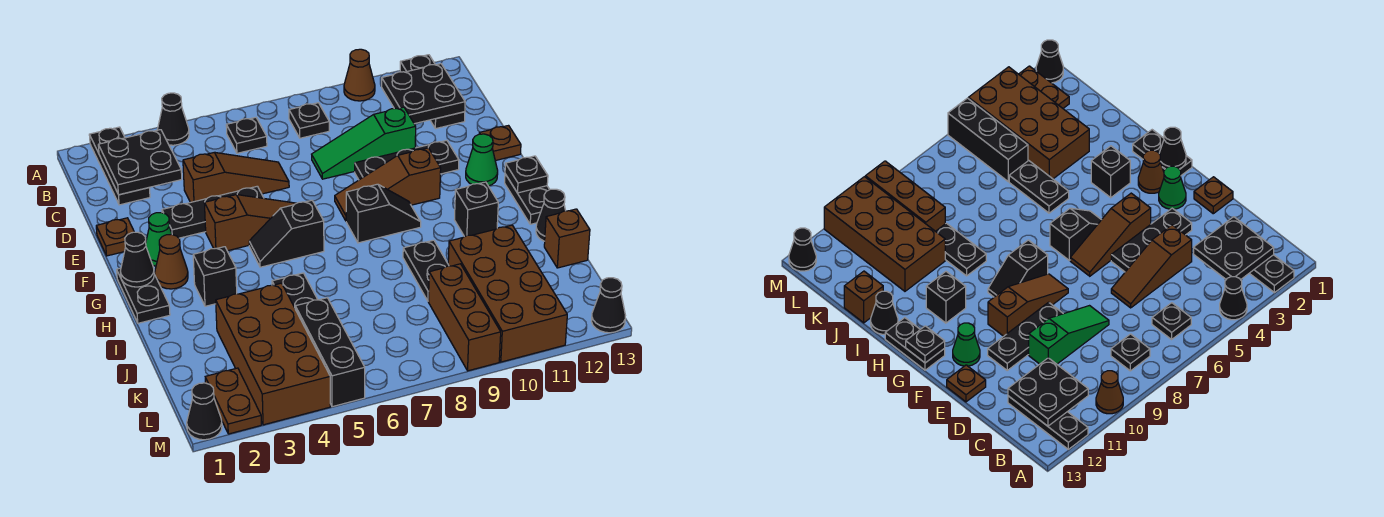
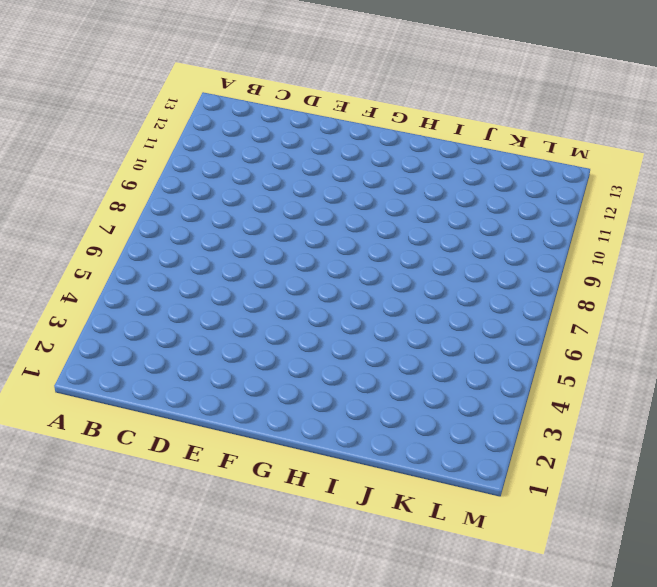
none -> black 1x3 plate [89,127,150,205]
none -> black 1x1 cone [157,93,189,145]
none -> brown 1x1 cone [344,49,375,101]
none -> black 1x3 plate [400,55,465,129]

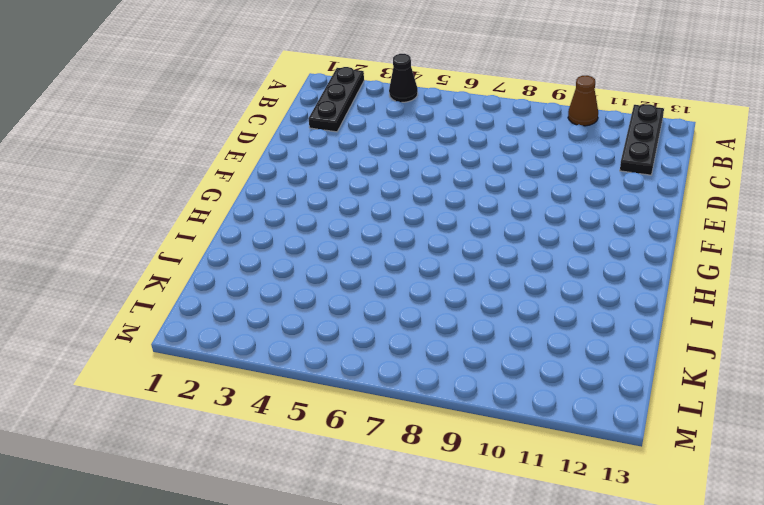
none -> black 1x1 plate [226,118,267,153]
none -> black 1x1 plate [289,103,329,138]
none -> brown 1x3 slope [183,152,289,202]
none -> green 1x3 slope [312,107,416,179]

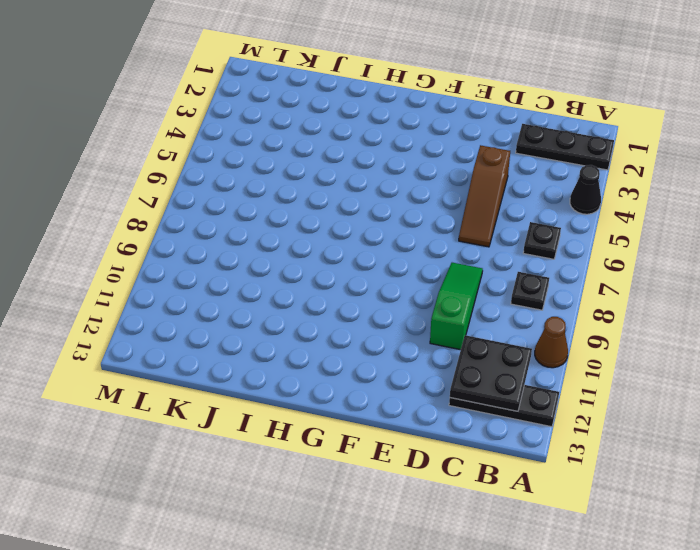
none -> brown 1x1 plate [96,218,134,256]
none -> black 1x3 plate [162,186,264,238]
none -> black 1x3 plate [355,140,459,180]
none -> brown 1x1 plate [479,126,521,161]

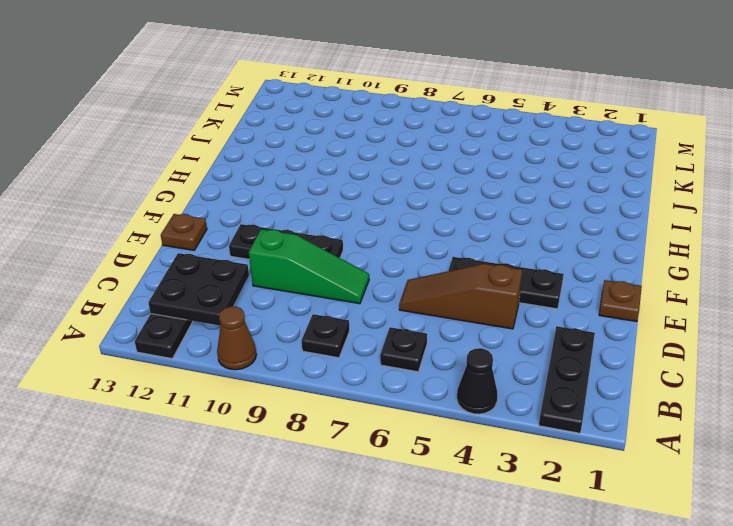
none -> green 1x1 cone [146,213,172,266]
none -> brown 1x3 slope [204,195,296,251]
none -> brown 1x3 slope [335,148,441,221]
none -> green 1x1 cone [466,134,498,186]

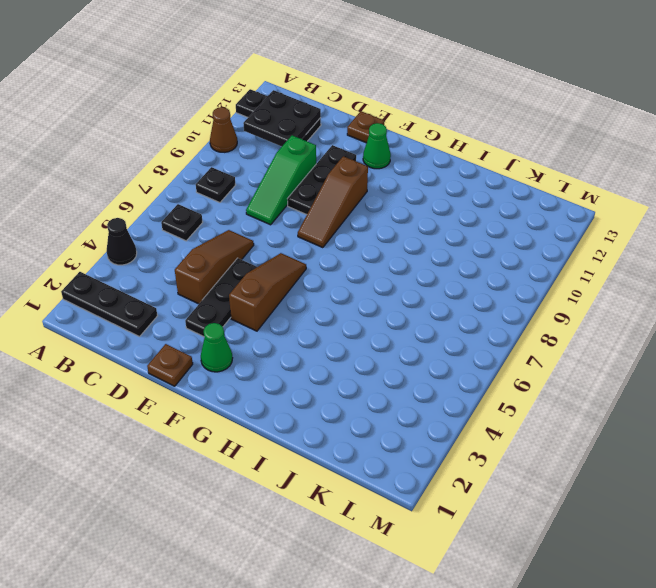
none -> black 1x2 plate [117,268,170,323]
none -> brown 1x1 cone [154,234,188,289]
none -> black 1x2 slope [249,200,324,267]
none -> black 1x2 slope [346,184,421,243]

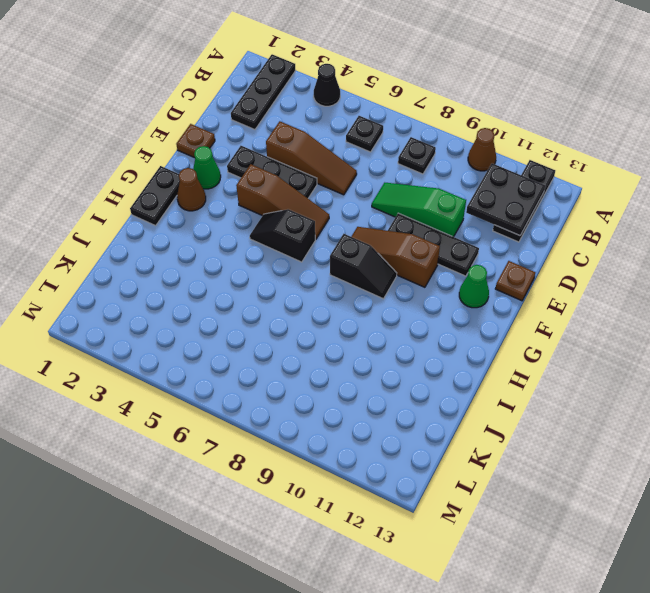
none -> black 1x2 plate [505,174,550,224]
none -> black 1x1 brick [193,247,237,306]
none -> black 1x1 brick [455,182,498,237]
none -> black 1x2 plate [272,273,318,307]

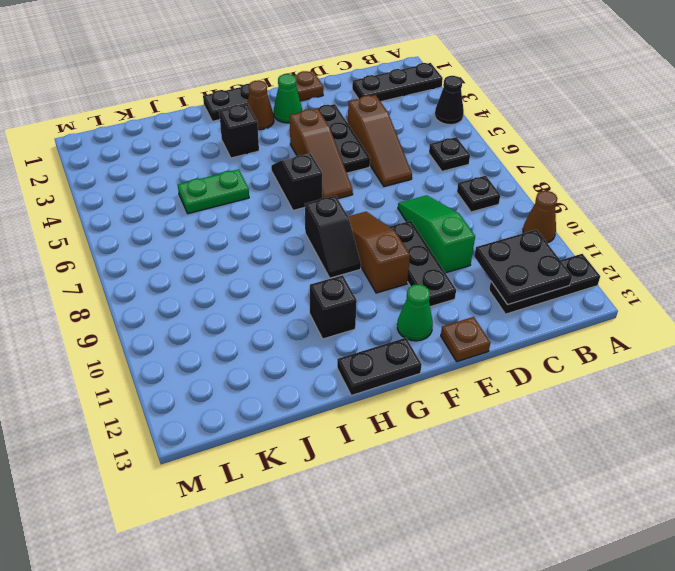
green 1x2 plate [178,169,249,214] -> black 1x2 plate [272,273,318,307]
none -> black 1x2 plate [403,240,449,301]
none -> black 1x1 cone [536,189,566,241]
none -> brown 2x4 brick [216,283,330,425]
none -> brown 2x4 brick [448,225,567,362]

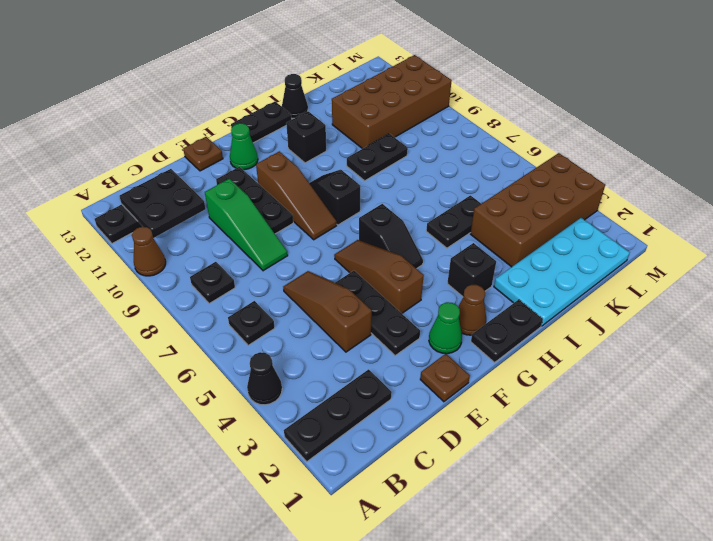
cyan 2x4 plate [494,218,630,326] -> brown 1x2 plate [205,368,261,434]
none -> brown 1x1 brick [544,209,590,268]
none -> black 1x3 brick [295,298,365,407]
none -> brown 1x3 brick [428,264,501,371]
none -> black 1x1 cone [187,383,222,440]

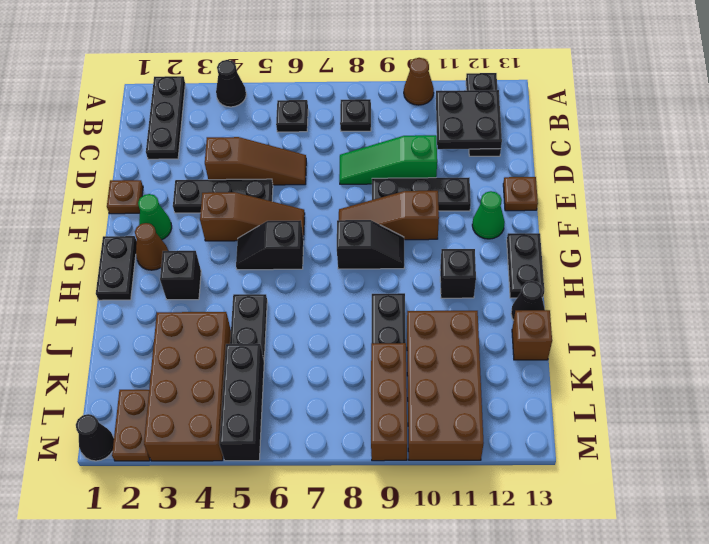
none -> black 1x1 cone [591,278,625,333]
none -> black 2x2 plate [98,130,182,195]
none -> black 1x1 cone [120,232,154,287]
none -> black 1x1 plate [505,156,548,193]

